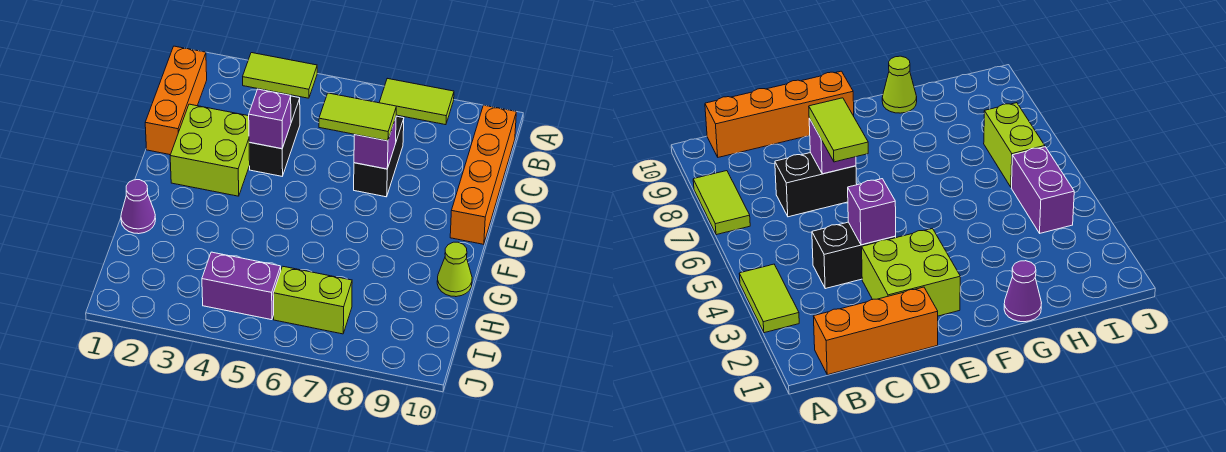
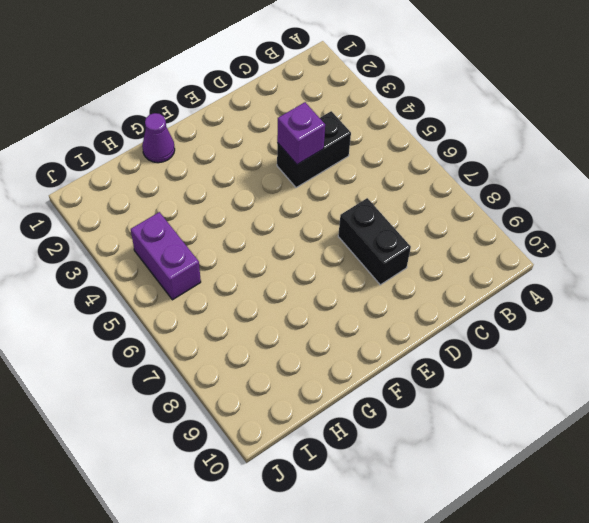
black 1x2 brick [338,198,411,285] -> black 1x2 brick turned to [354,116,404,197]
none -> lime 1x2 tile [243,53,317,98]
none -> lime 1x2 tile [379,78,454,125]
none -> orange 1x3 brick [145,46,207,155]

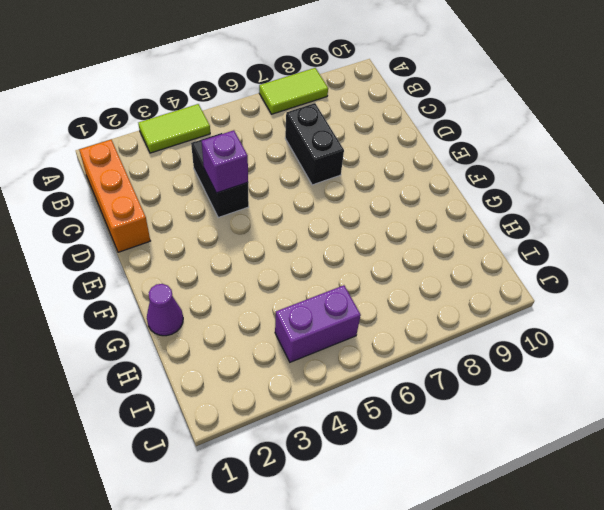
none -> orange 1x4 brick [450,105,516,244]
none -> lime 2x2 brick [170,104,250,196]
none -> lime 1x1 cone [437,242,472,297]

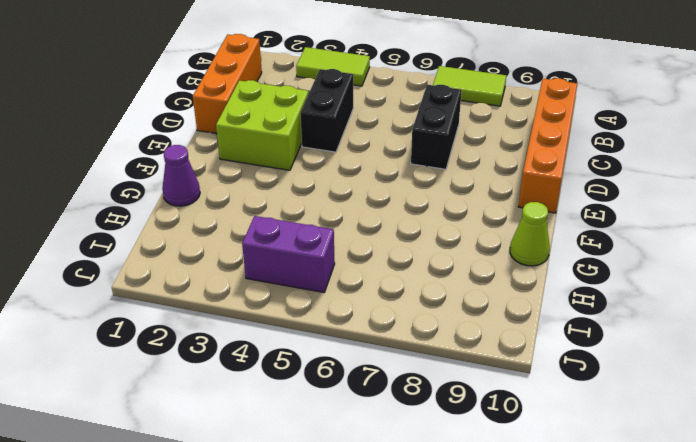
none -> lime 1x2 brick [273,266,352,334]
none -> purple 1x1 brick [249,89,291,149]
none -> purple 1x1 brick [354,118,396,169]

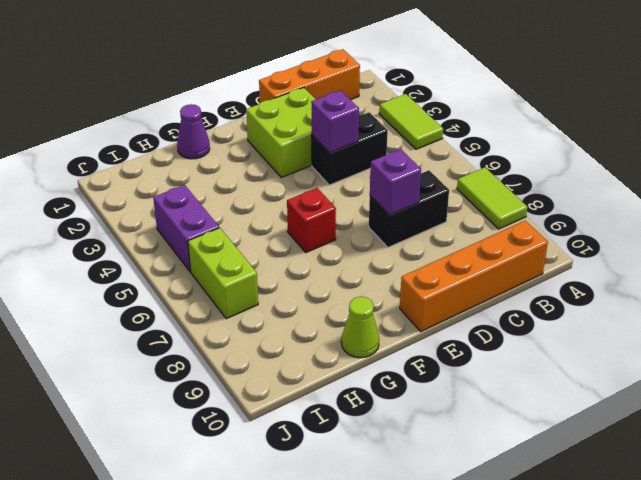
red 1x1 brick [287,188,336,252] -> none
none -> lime 1x2 tile [319,93,396,141]

